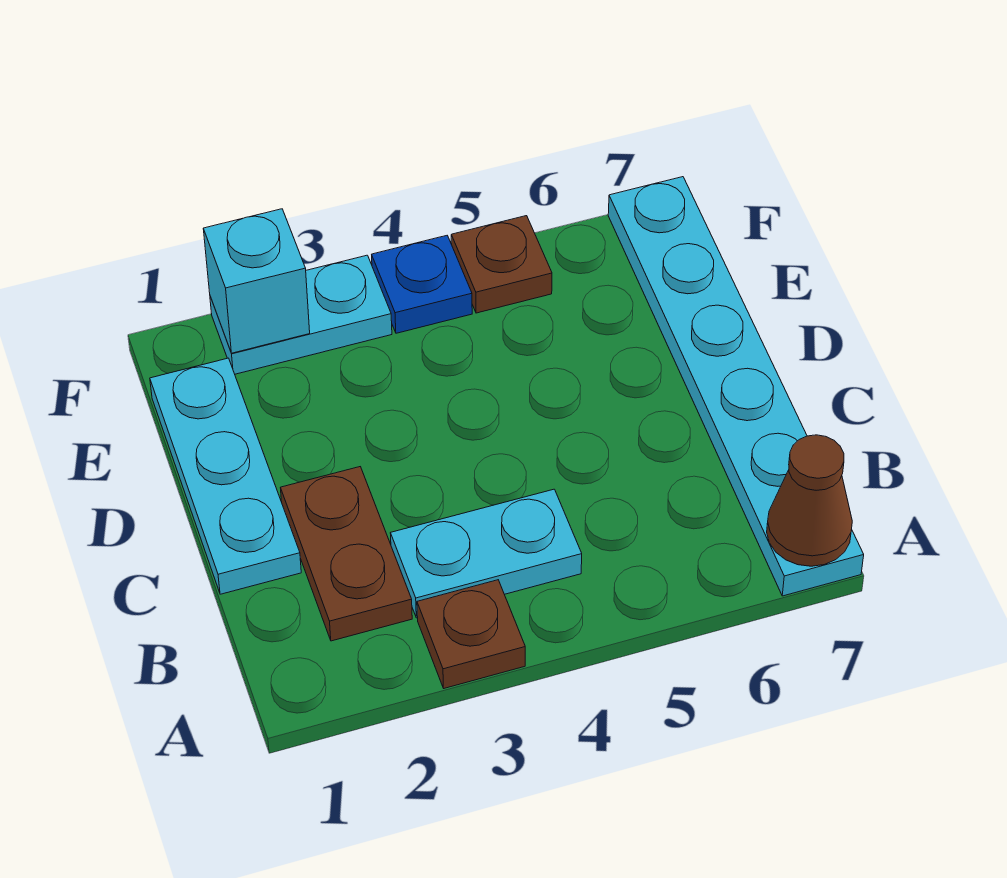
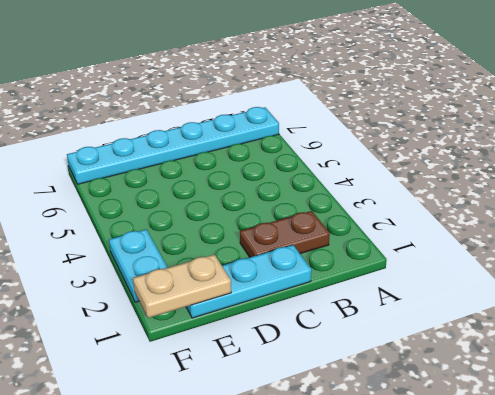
tan 1x2 plate [133,255,231,318] -> none
none -> brown 1x1 plate [417,580,525,688]
none -> cyan 1x2 plate [390,489,582,618]

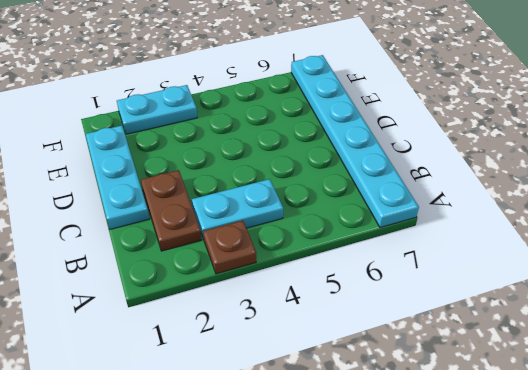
none -> blue 1x1 plate [372,236,472,333]
none -> brown 1x1 plate [451,216,552,313]

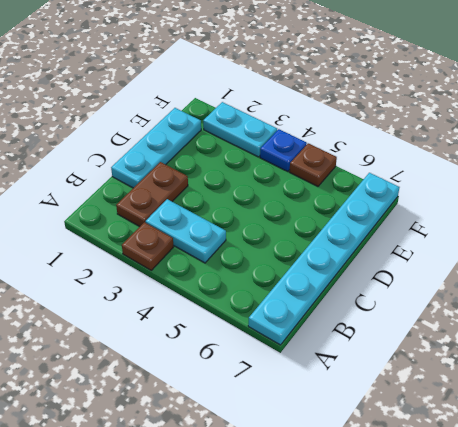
none -> brown 1x1 cone [767,435,852,566]
none -> cyan 1x1 brick [203,209,310,353]

